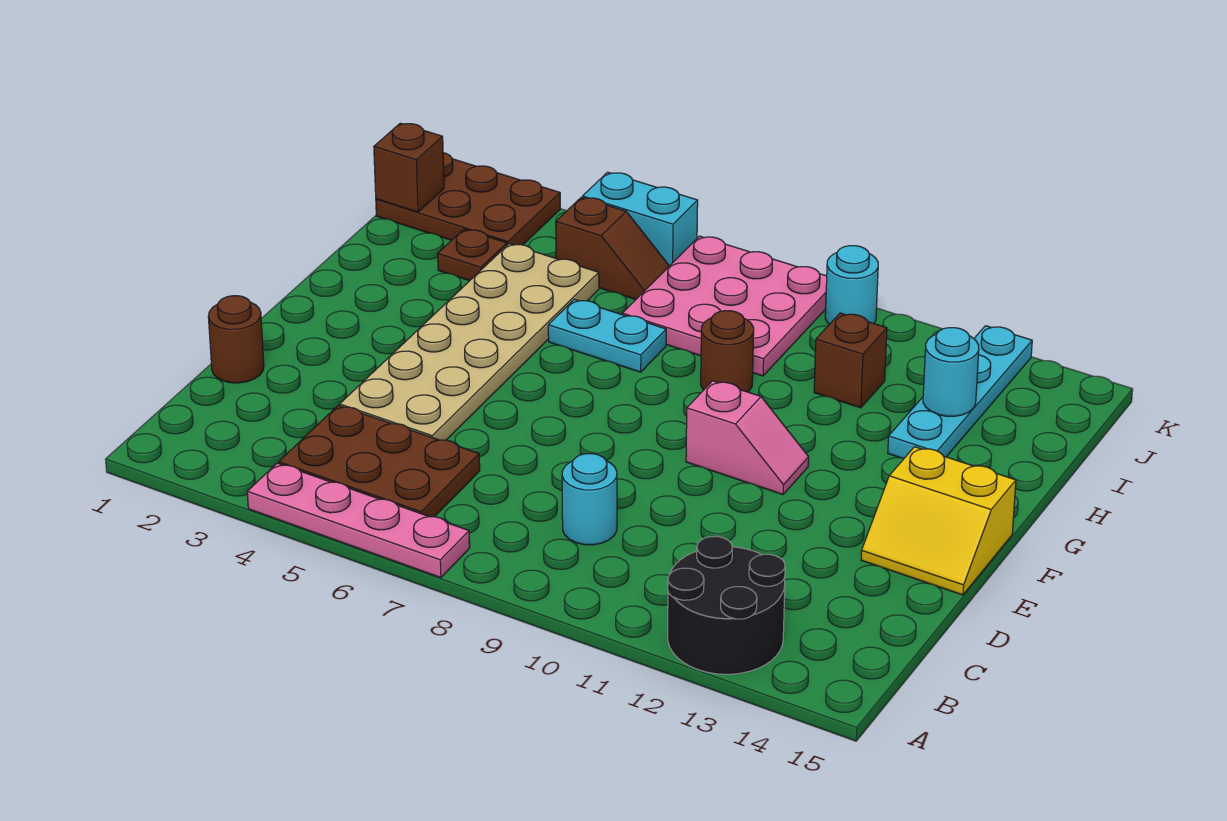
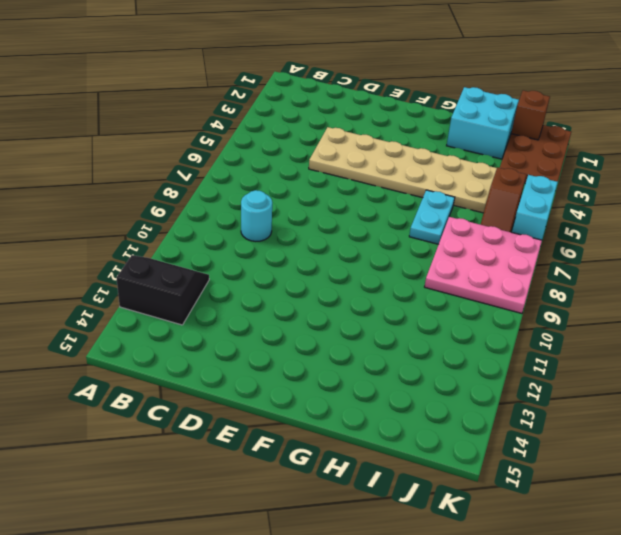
black 2x2 slope [117,255,209,325] -> black 2x2 round brick [668,536,785,674]
cyan 2x2 brick [447,87,519,159] -> none
none -> pink 1x4 plate [247,463,470,578]
none -> brown 2x3 plate [279,405,480,517]
none -> brown 1x1 round brick [208,296,264,383]

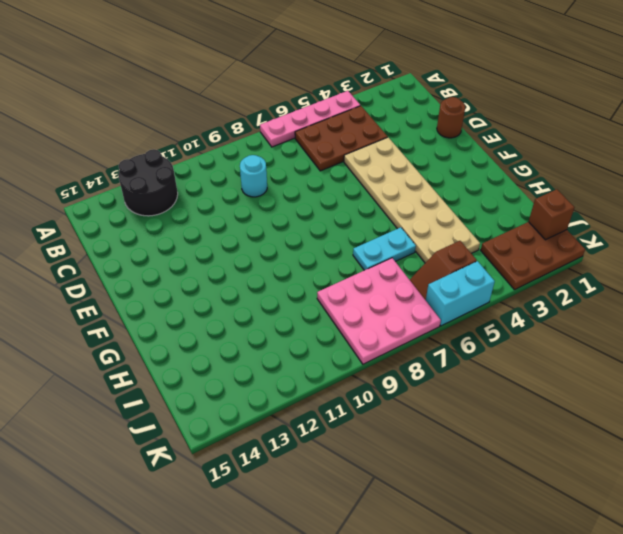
none -> yellow 2x2 slope [861,447,1016,595]
none -> pink 1x2 slope [686,381,809,495]
none -> brown 1x1 round brick [701,311,754,392]

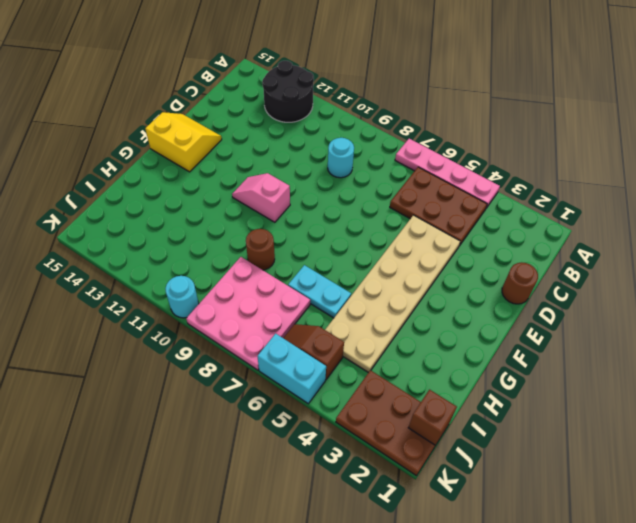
none -> cyan 1x4 plate [888,326,1032,458]
none -> brown 1x1 plate [438,229,507,281]
none -> brown 1x1 brick [814,313,887,408]

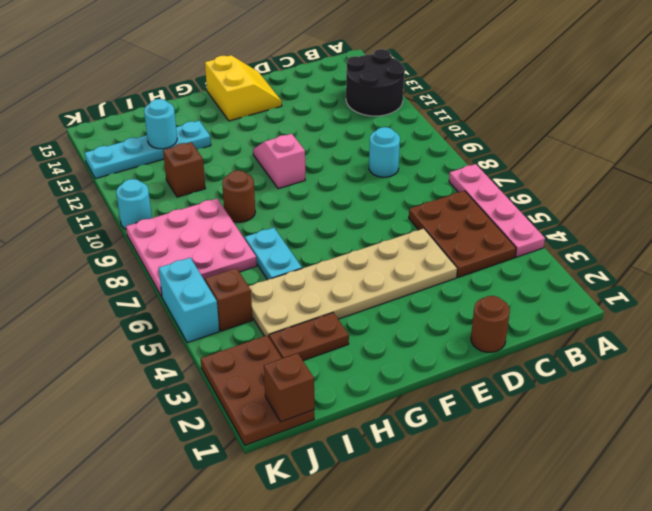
brown 1x2 plate [269,313,349,361] -> brown 1x1 plate [438,229,507,281]

